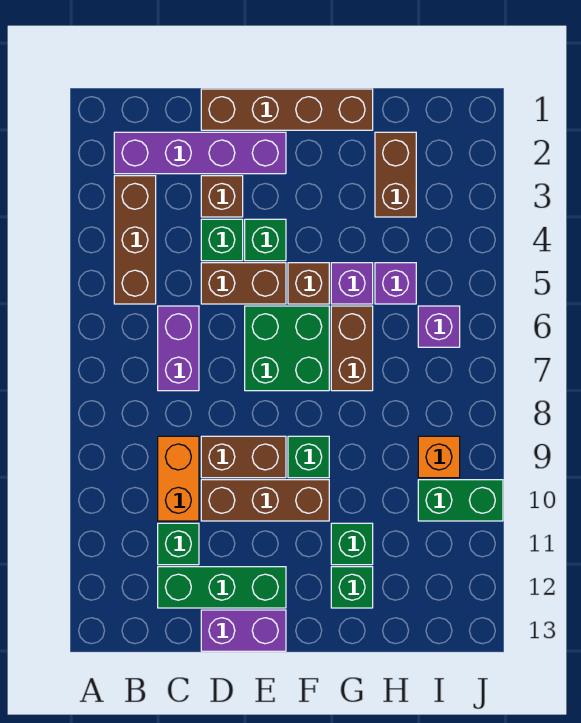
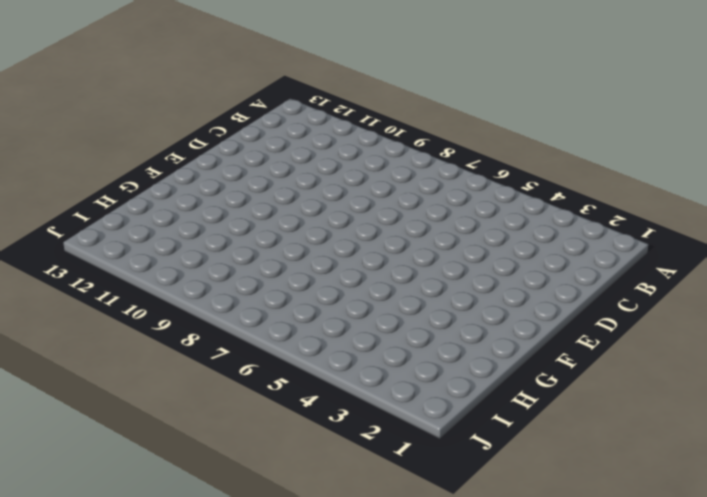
none -> purple 1x4 brick [114,132,286,174]
none -> brown 1x3 brick [114,176,156,304]
none -> purple 1x2 brick [158,306,199,391]

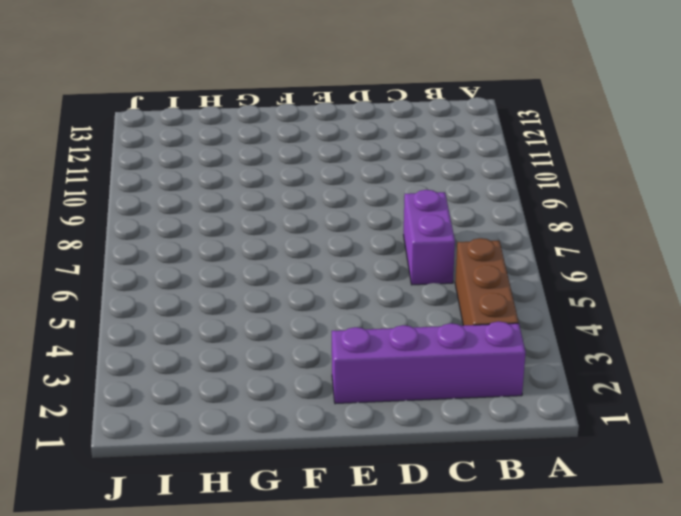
none -> orange 1x2 brick [158,436,199,521]
none -> green 1x1 brick [158,523,199,565]
none -> green 1x3 brick [158,567,286,608]

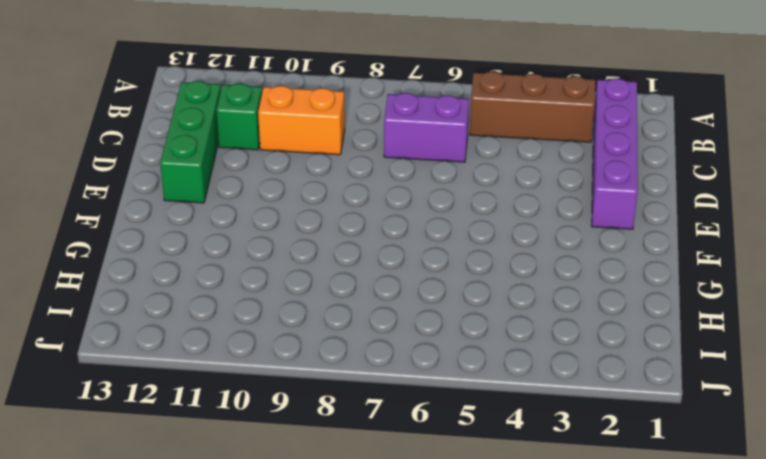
none -> brown 1x4 brick [201,89,373,130]
none -> brown 1x1 brick [201,176,243,217]
none -> green 1x1 brick [201,219,243,261]

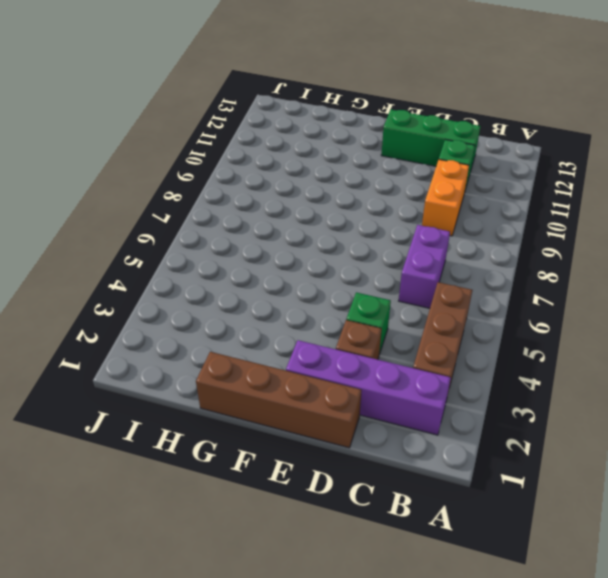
none -> brown 1x2 brick [201,263,286,304]
none -> brown 1x2 brick [201,436,286,478]
none -> brown 1x3 brick [201,480,329,521]

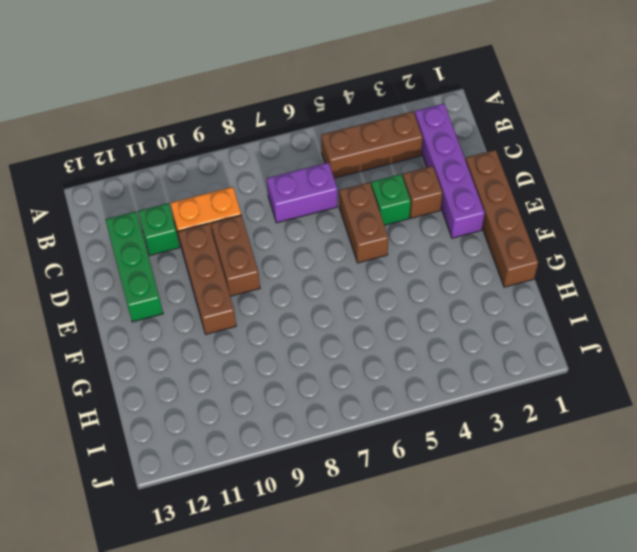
none -> purple 1x2 brick [201,610,286,651]
none -> green 1x1 brick [245,219,286,261]
none -> green 2x2 brick [245,306,329,391]

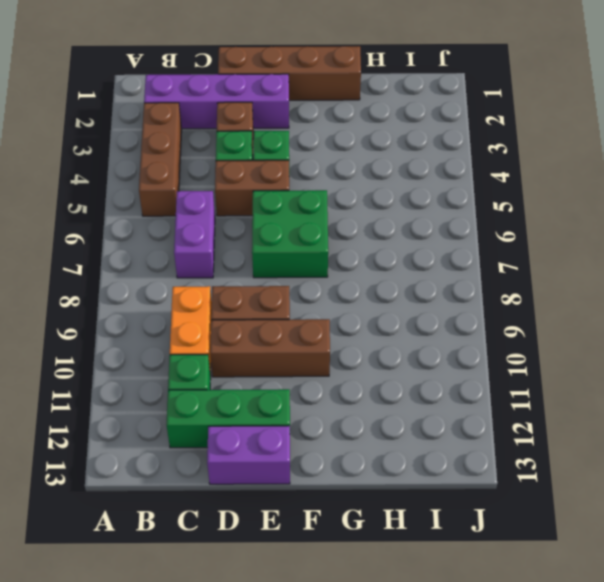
none -> brown 1x1 brick [288,263,329,304]
none -> green 1x1 brick [288,436,329,478]
none -> purple 1x1 brick [331,263,373,304]

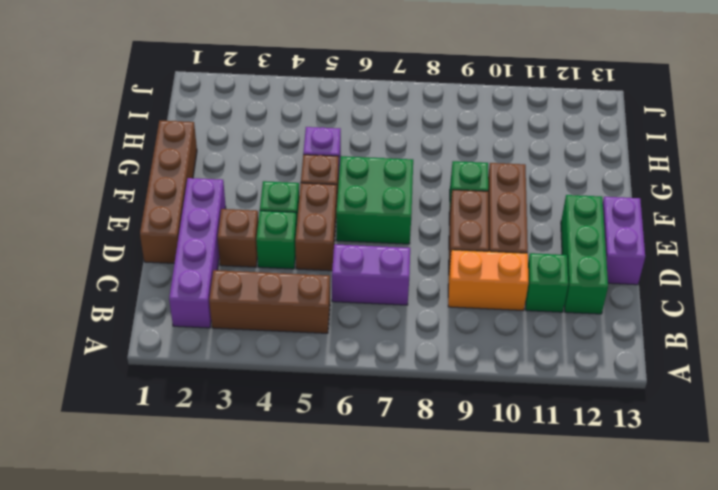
none -> brown 1x2 brick [331,306,373,391]
none -> green 1x1 brick [331,523,373,565]
none -> green 1x1 brick [331,567,373,608]

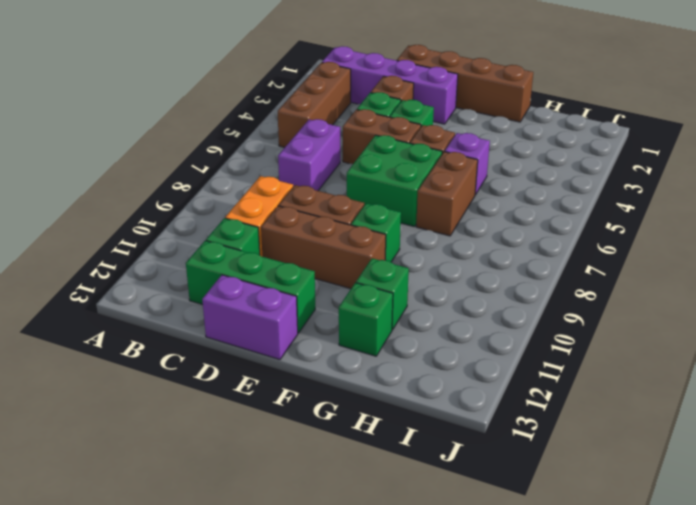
none -> brown 1x2 brick [375,132,416,217]
none -> purple 1x1 brick [375,263,416,304]
none -> purple 1x1 brick [418,306,460,347]

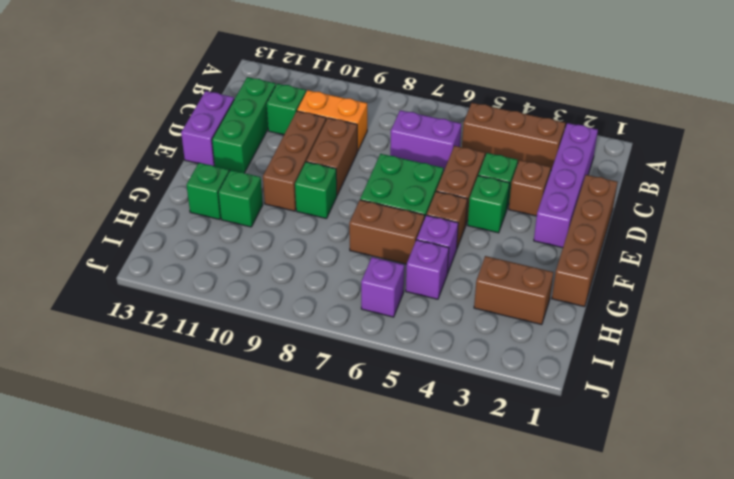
none -> orange 1x1 brick [418,436,460,478]
none -> green 1x2 brick [418,480,503,521]

